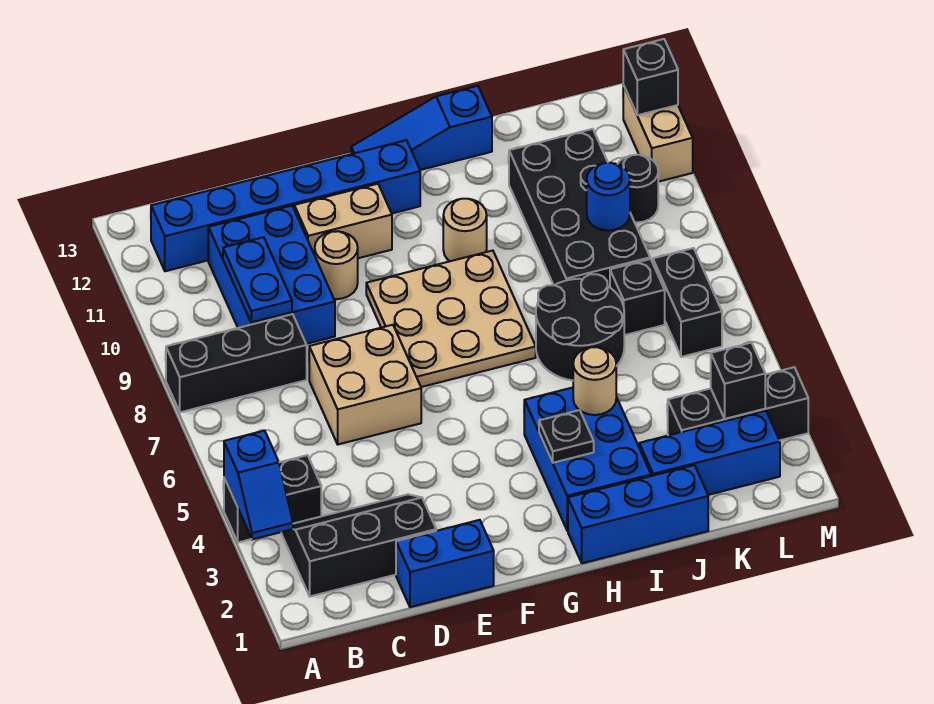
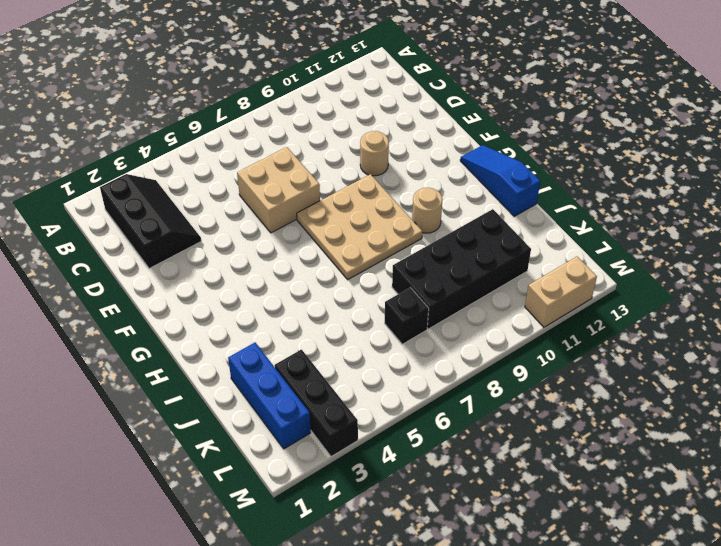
none -> black 1x2 brick [224,455,321,542]
none -> black 1x3 brick [166,314,307,412]
none -> blue 1x6 brick [151,140,420,271]

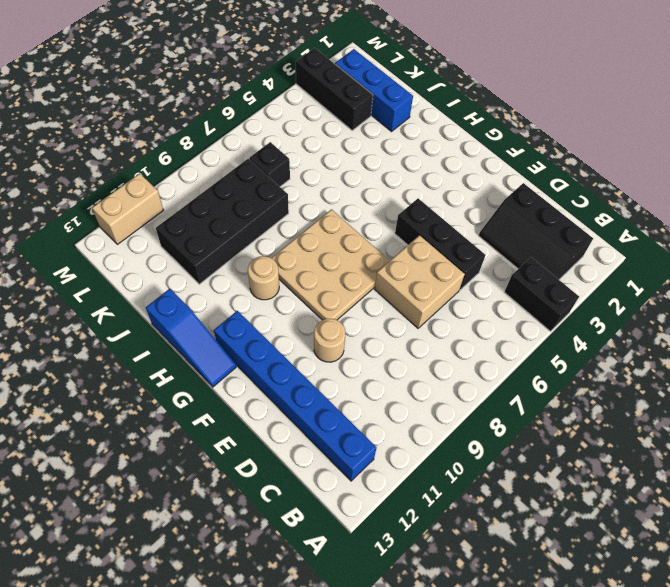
black 1x3 brick [395,199,485,290] -> black 1x3 brick moved to [166,314,307,412]
none -> blue 2x3 brick [208,206,335,344]
none -> blue 1x2 brick [396,520,494,607]
none -> tan 1x2 brick [294,184,392,258]

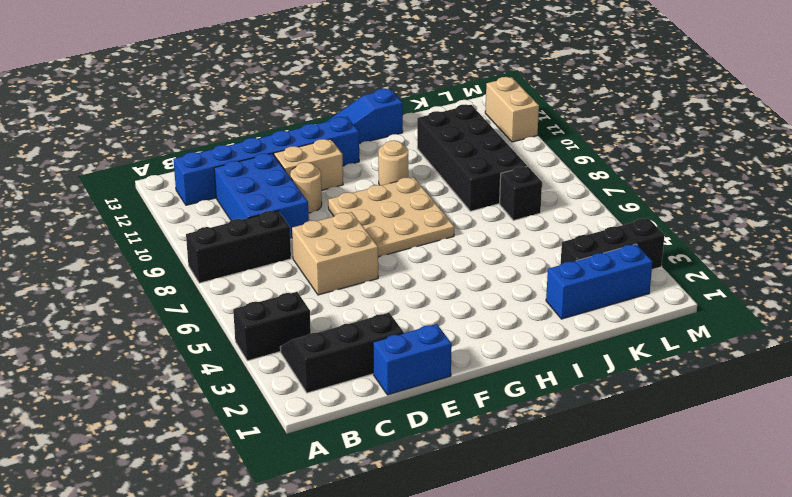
none -> blue 1x3 brick [568,465,708,563]
none -> blue 2x3 brick [524,388,651,531]
none -> black 2x2 round brick [536,274,624,380]

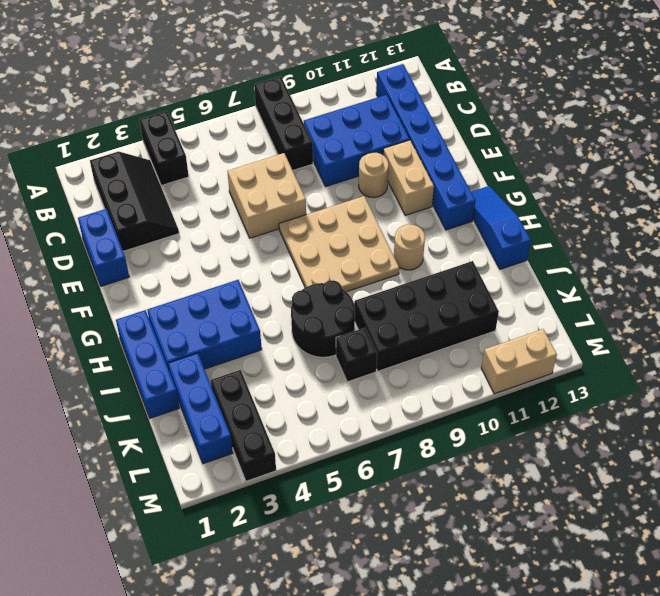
none -> black 1x2 brick [653,248,722,357]
none -> black 1x1 round brick [618,155,658,223]
none -> blue 1x2 slope [224,431,293,539]

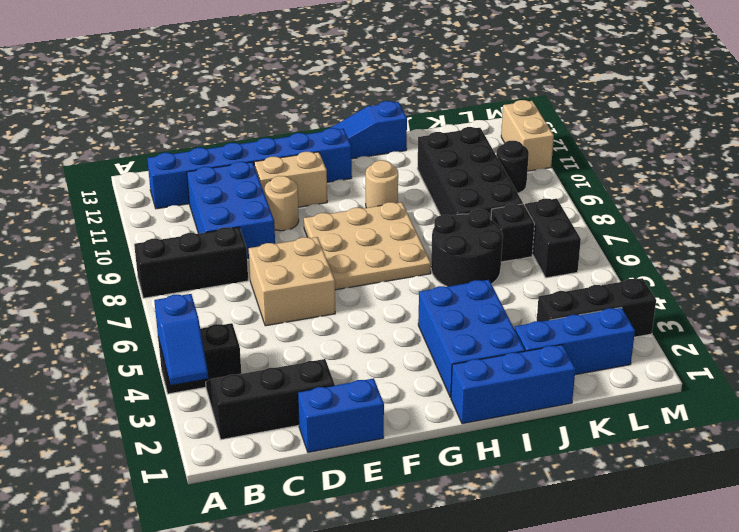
none -> blue 1x2 plate [223,237,292,322]
none -> black 1x1 plate [539,410,594,463]
none -> tan 1x1 round brick [573,347,616,415]

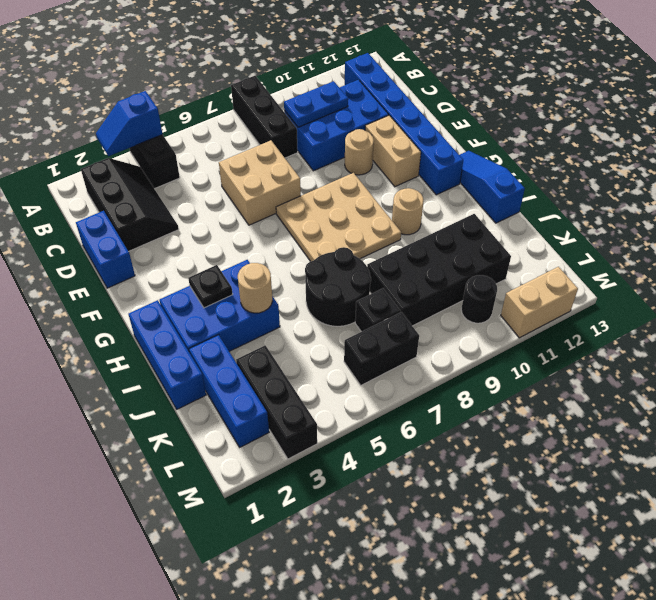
none -> blue 1x1 round brick [587,163,630,230]
none -> black 1x1 brick [711,343,765,419]
none -> black 1x1 brick [623,39,678,115]

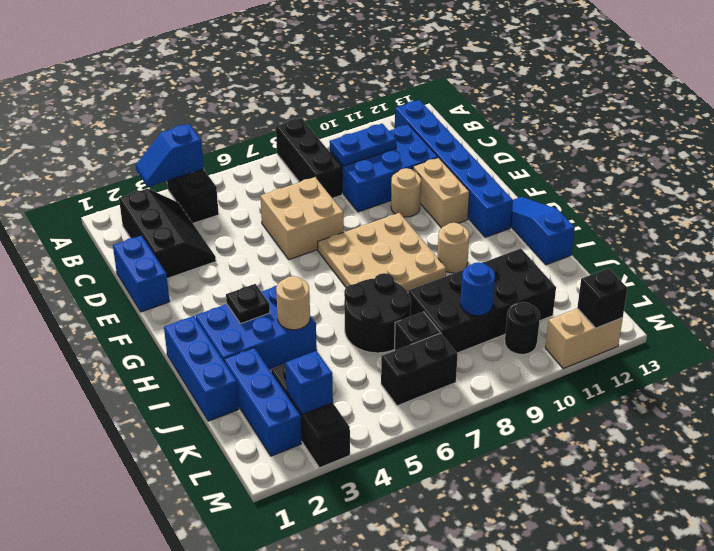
blue 1x1 brick [285,351,333,415] -> black 1x1 brick [711,343,765,419]

